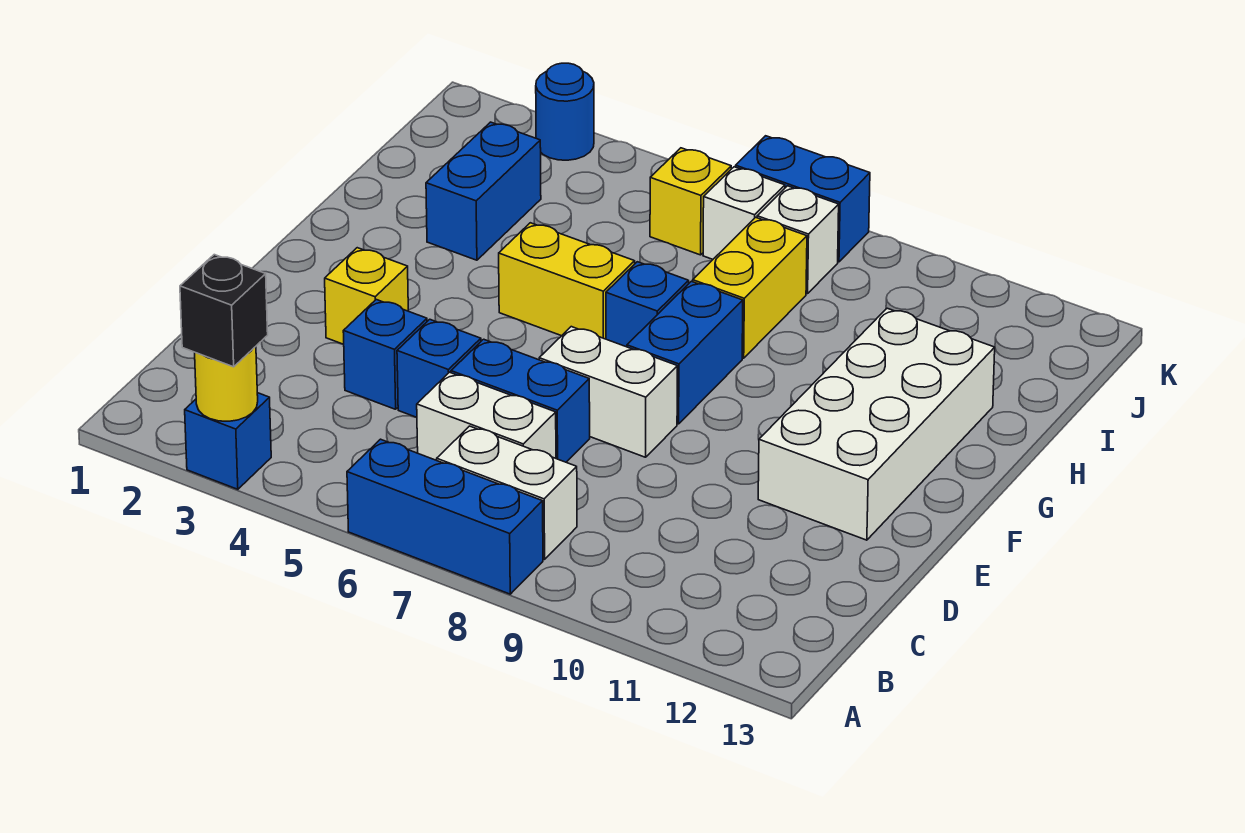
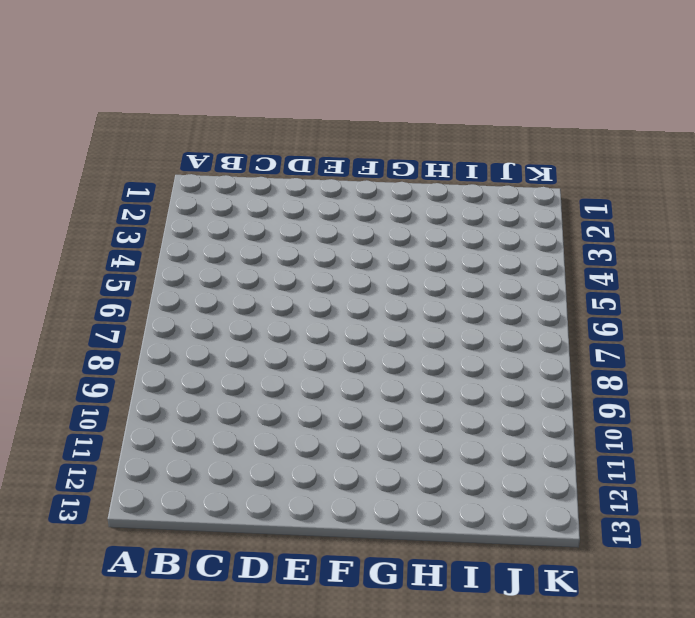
none -> blue 1x1 brick [185,393,271,489]
none -> blue 1x3 brick [347,439,543,594]
none -> white 1x2 brick [437,426,577,559]

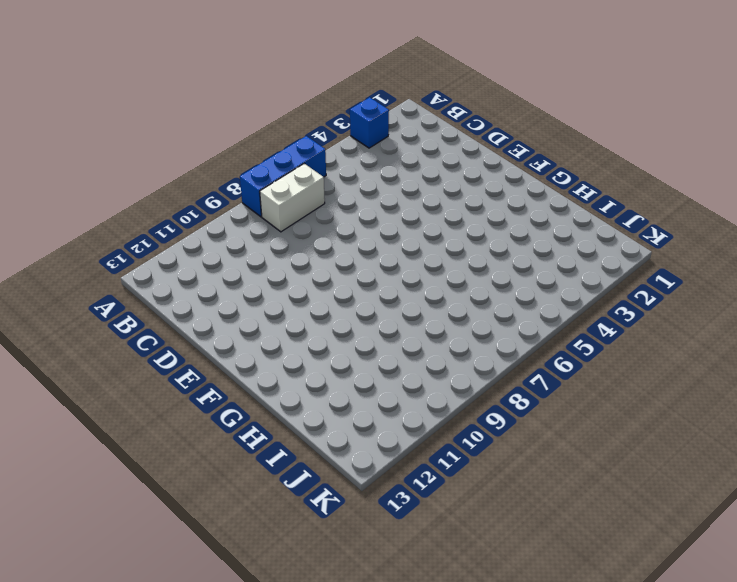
none -> white 1x2 brick [417,372,556,460]
none -> blue 1x1 brick [343,300,427,409]
none -> blue 1x1 brick [397,319,481,418]

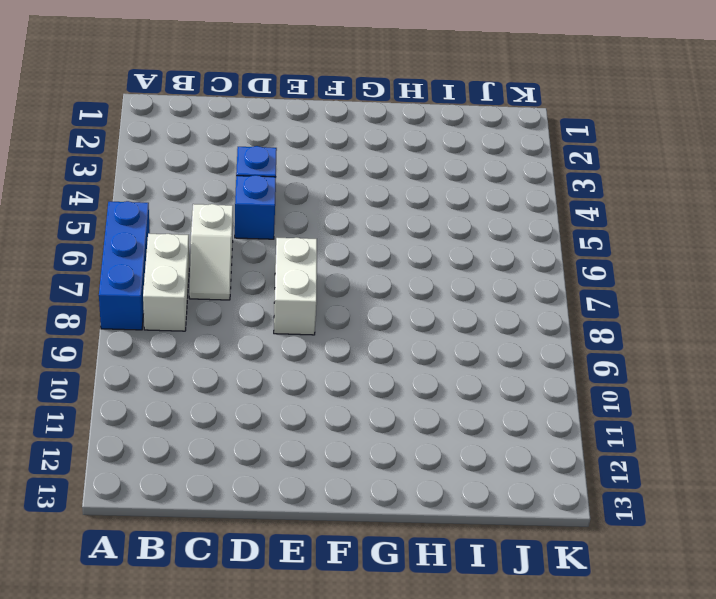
white 1x2 slope [189,204,233,300] -> white 1x2 brick [417,372,556,460]
none -> blue 1x1 brick [185,393,271,489]
none -> blue 1x2 brick [451,339,590,462]
none -> yellow 1x1 brick [325,248,408,344]

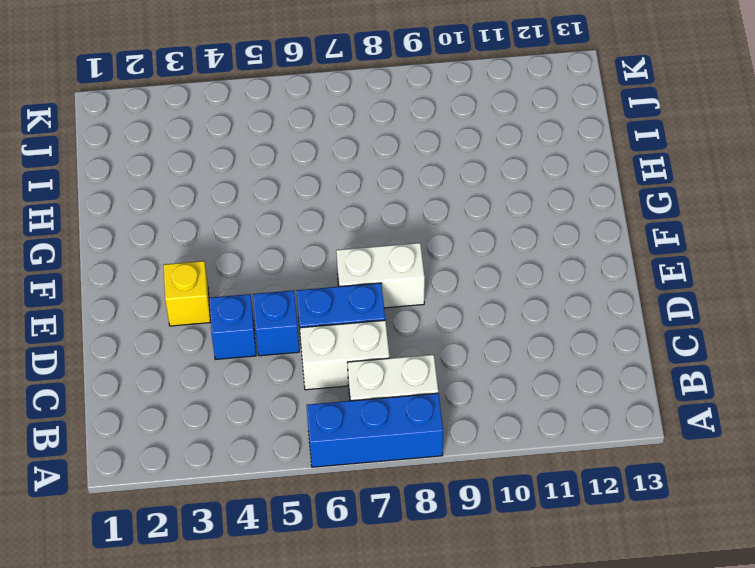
none -> blue 1x1 brick [185,393,271,489]
none -> white 2x4 brick [758,308,995,540]
none -> blue 1x2 brick [627,281,743,424]

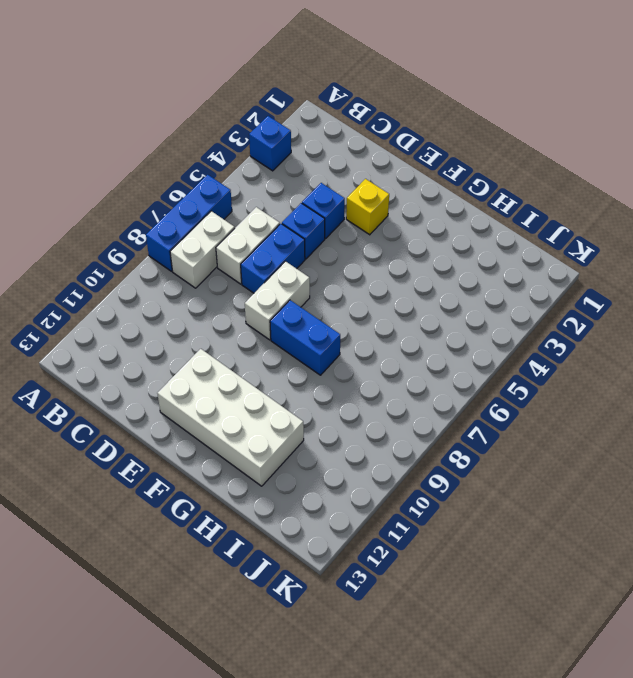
none -> yellow 1x2 brick [499,223,635,339]
none -> blue 1x1 brick [606,262,689,347]
none -> blue 1x2 brick [426,122,541,260]

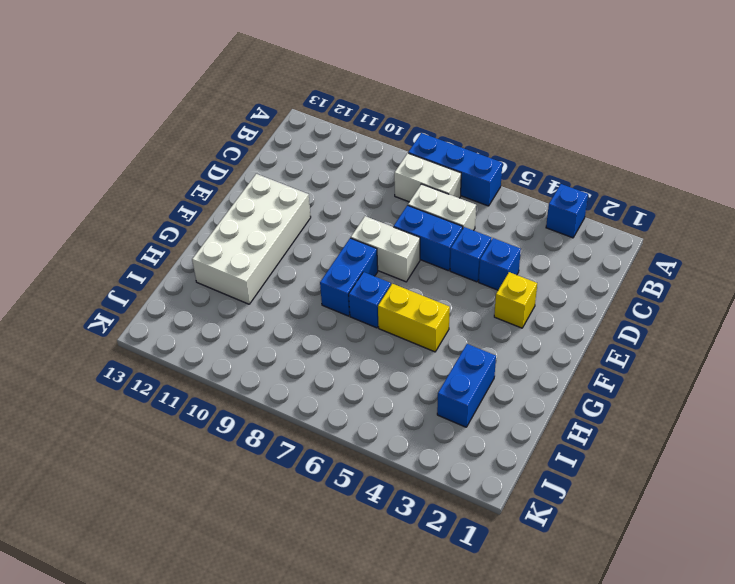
none -> yellow 1x2 brick [693,217,807,358]
none -> yellow 1x1 brick [650,148,731,255]
none -> white 1x1 brick [703,167,785,259]

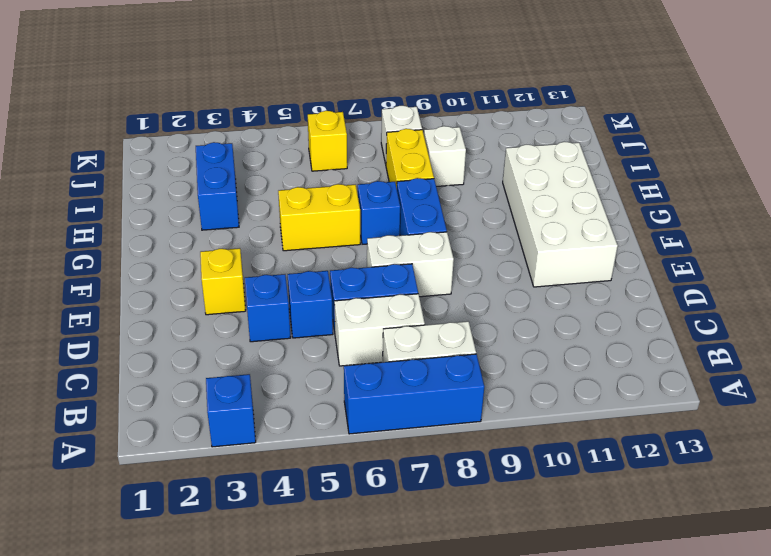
white 1x1 brick [424,126,466,187] -> white 1x1 brick moved to [703,167,785,259]
none -> blue 1x1 round brick [536,63,594,160]
none -> blue 1x2 brick [736,136,870,262]
none -> yellow 1x1 round brick [195,347,258,421]

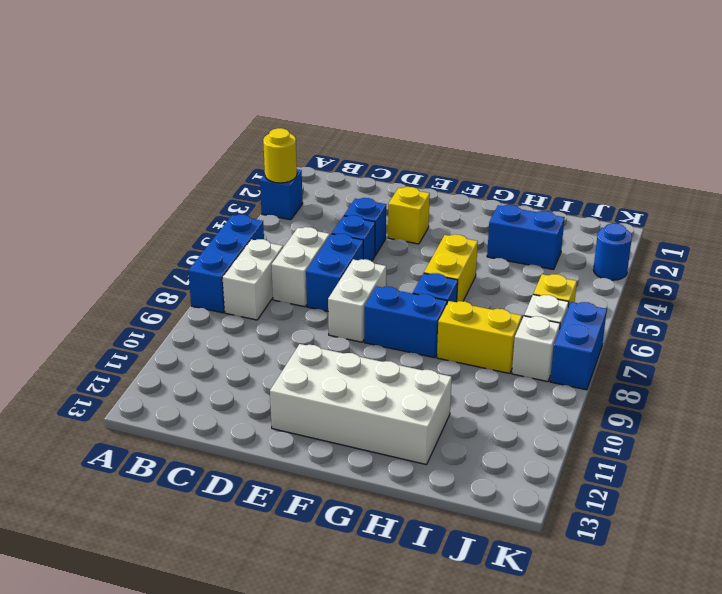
none -> black 1x1 brick [180,255,268,367]

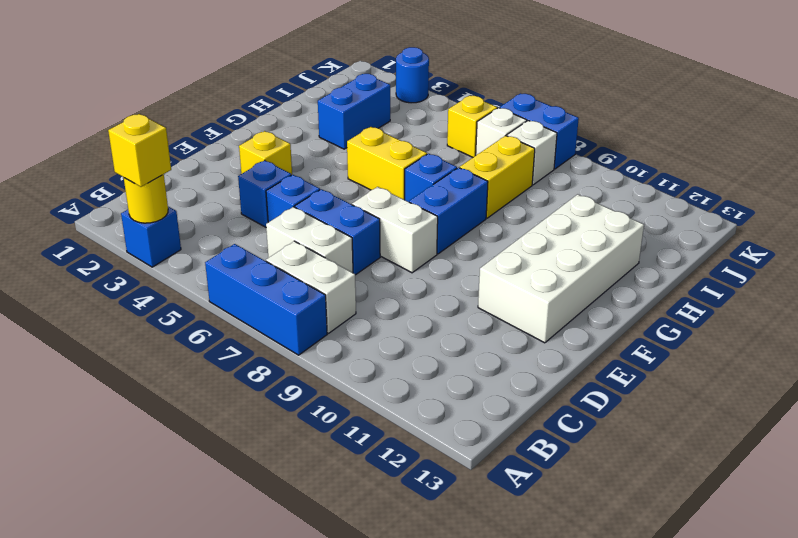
yellow 1x1 brick [108,114,171,187] -> black 1x1 brick [180,255,268,367]

